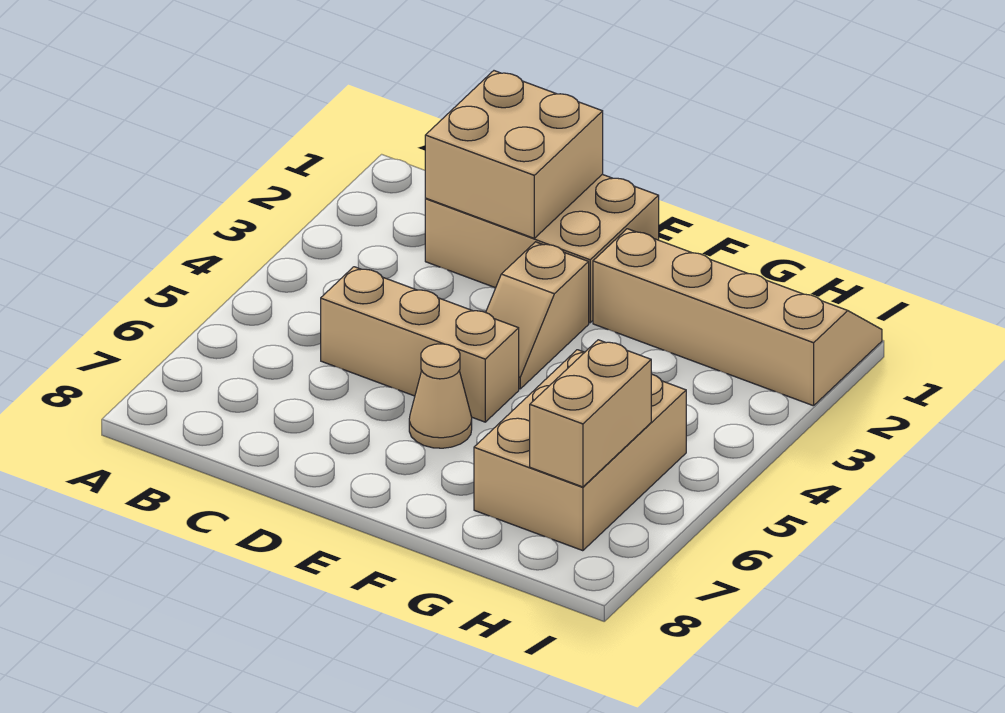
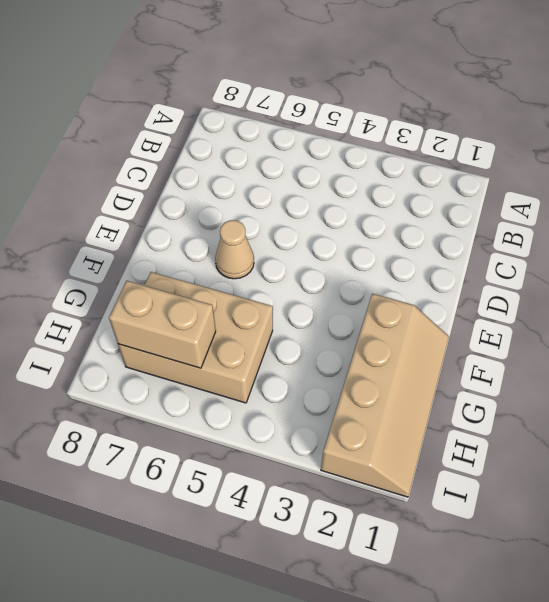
none -> tan 2x3 brick [425,174,659,323]
none -> tan 1x3 brick [321,267,519,422]

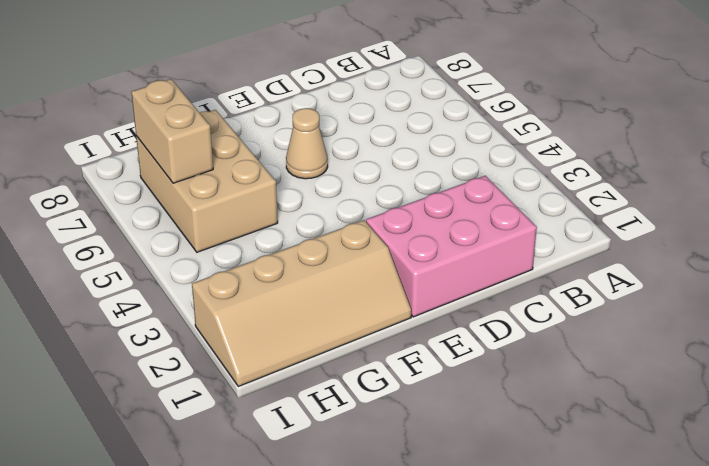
pink 2x3 brick [366,176,537,317] -> tan 2x3 brick [425,174,659,323]
none -> tan 1x3 brick [321,267,519,422]
none -> tan 1x2 slope [486,242,589,389]

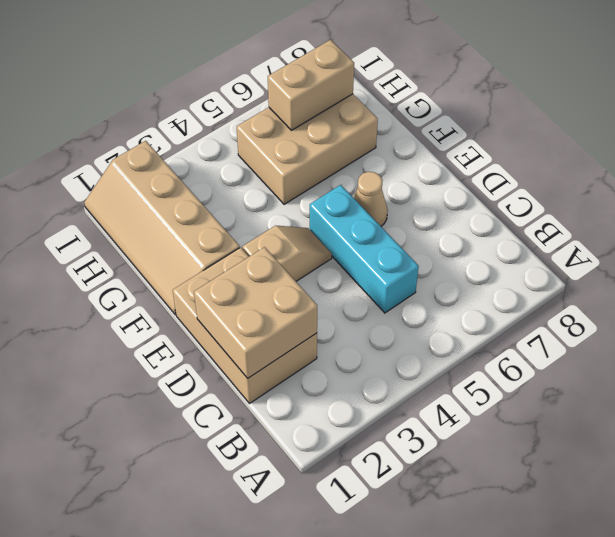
cyan 1x3 brick [310,185,419,313] -> tan 1x3 brick [321,267,519,422]

